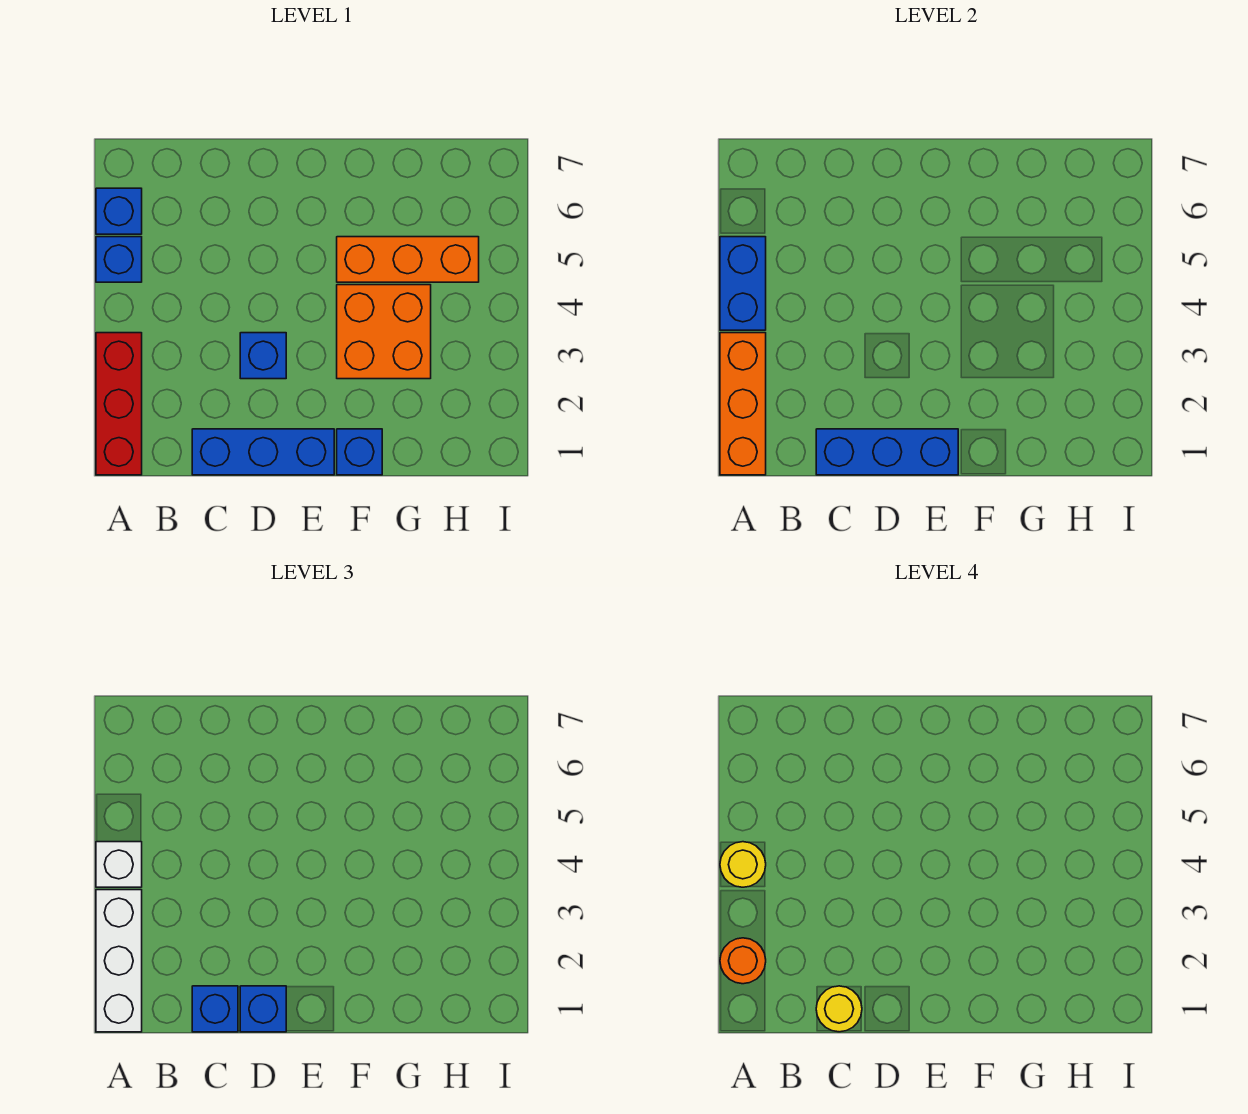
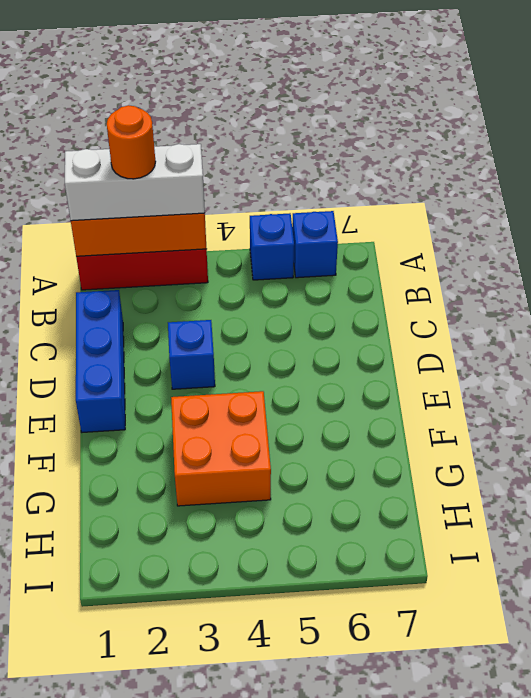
none -> blue 1x1 brick [337,429,382,475]
none -> orange 1x3 brick [337,237,479,282]
none -> blue 1x2 brick [720,237,766,330]

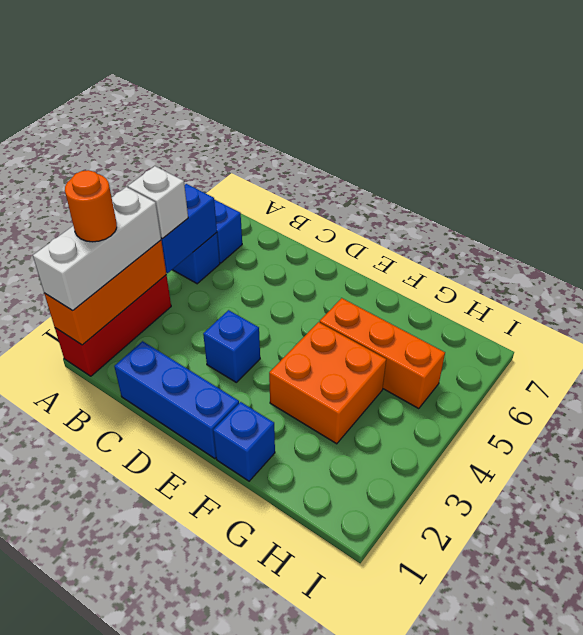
none -> blue 1x3 brick [816,429,958,475]
none -> blue 1x1 brick [192,986,238,1032]
none -> blue 1x1 brick [240,986,286,1032]

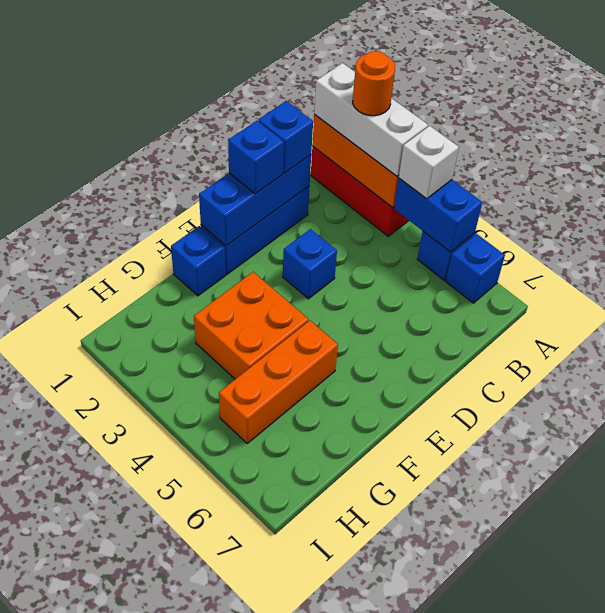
none -> yellow 1x1 round brick [720,842,766,887]
none -> yellow 1x1 round brick [816,986,862,1032]

